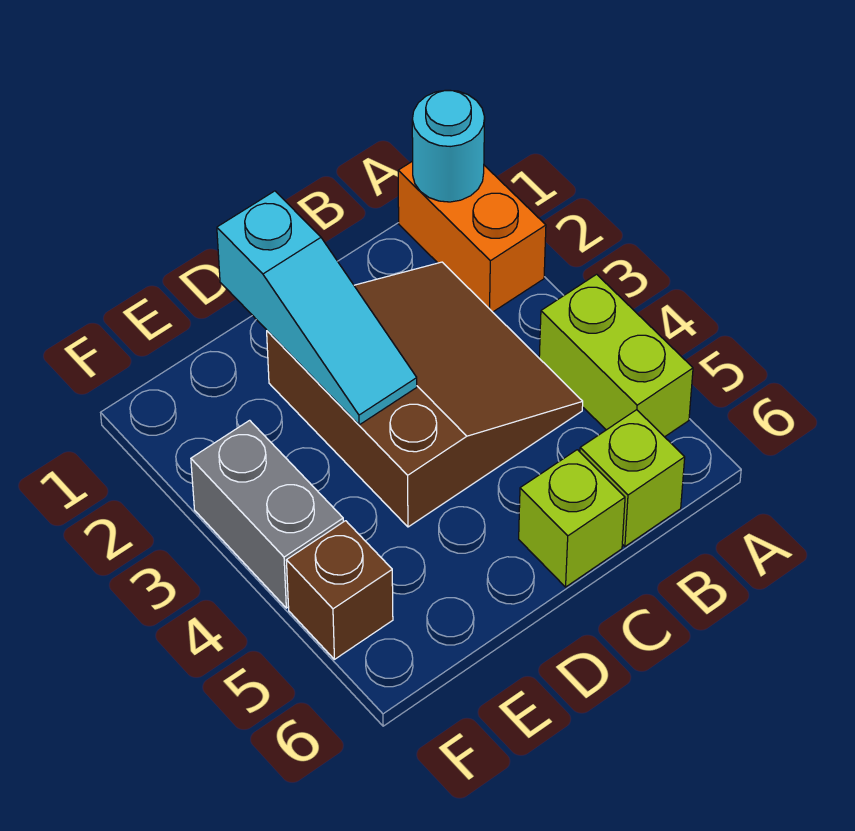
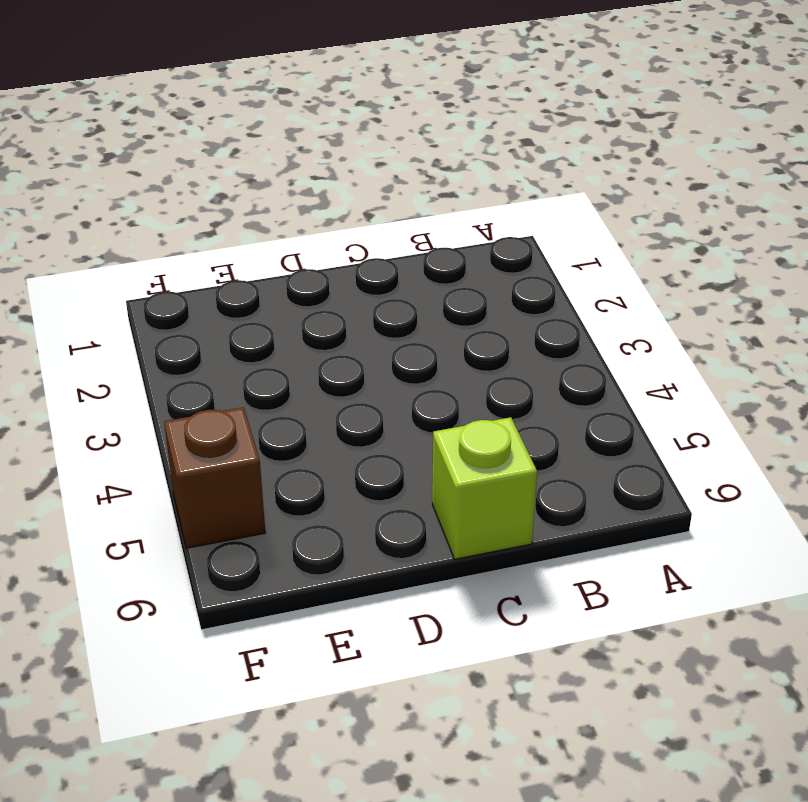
none -> orange 1x2 brick [398,161,546,312]
none -> lime 1x2 brick [539,274,693,437]

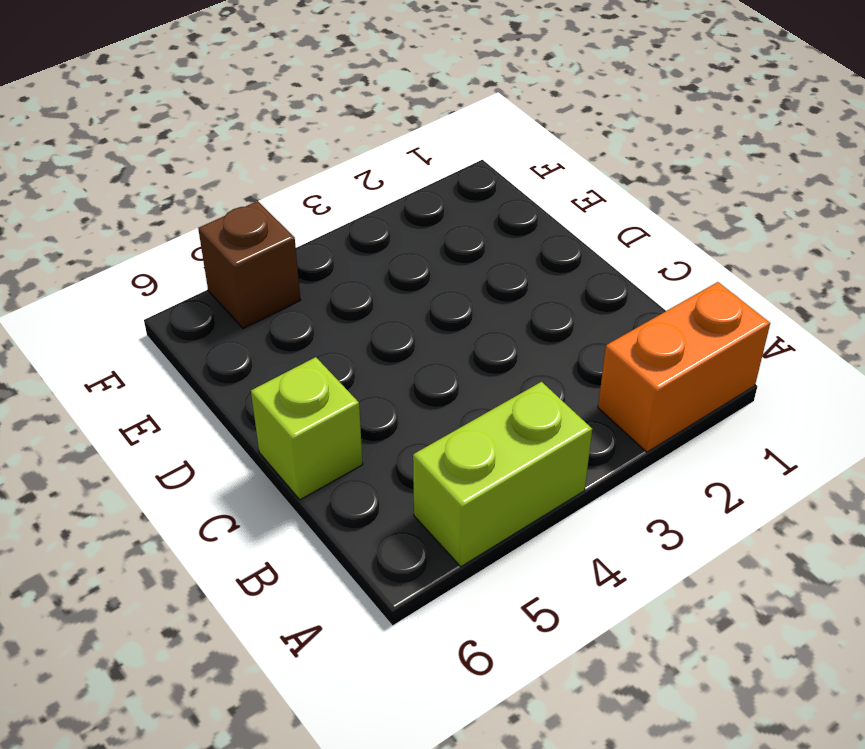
none -> brown 3x3 slope [267,262,583,527]
none -> lime 1x1 brick [580,410,685,546]

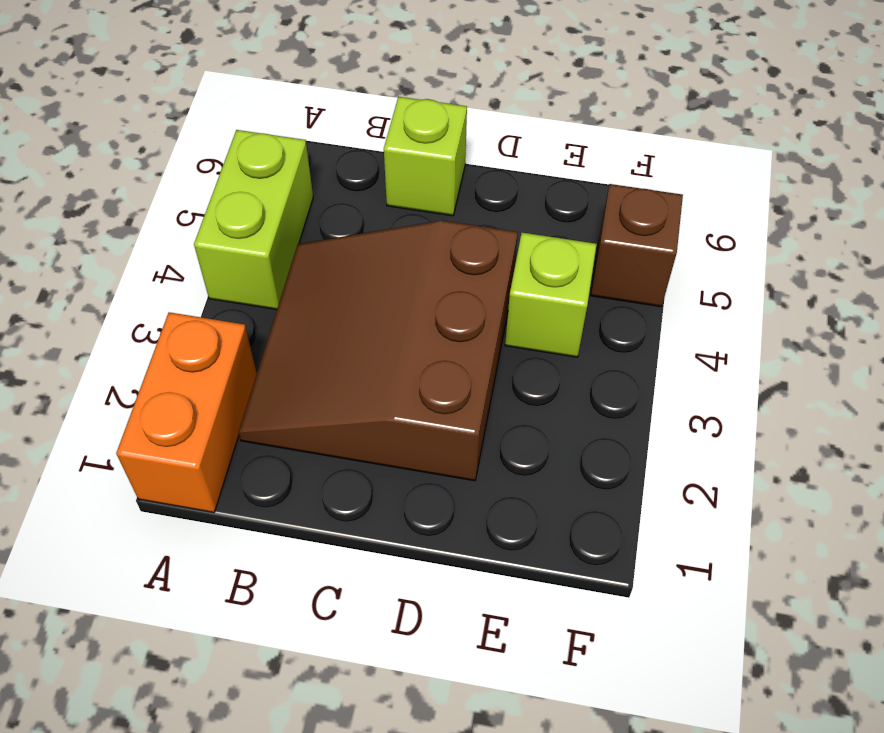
lime 1x1 brick [505,233,597,357] -> lime 1x1 brick moved to [580,410,685,546]
none -> grey 1x2 brick [191,420,343,608]
none -> cyan 1x1 round brick [412,90,485,202]

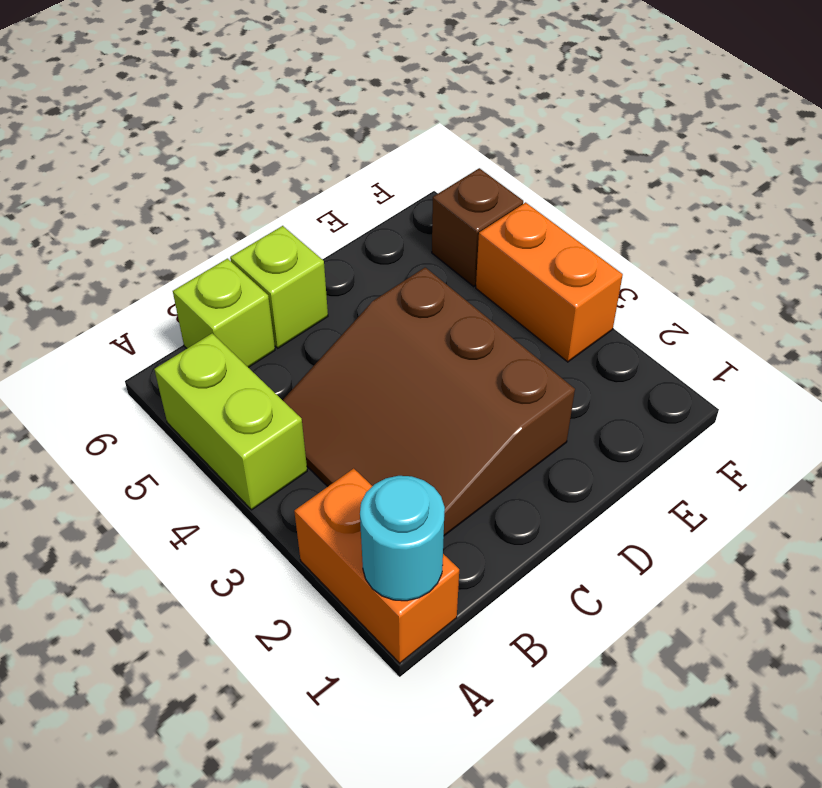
orange 1x2 brick [476,202,623,362] -> grey 1x2 brick [191,420,343,608]
none -> cyan 1x3 slope [217,191,417,425]

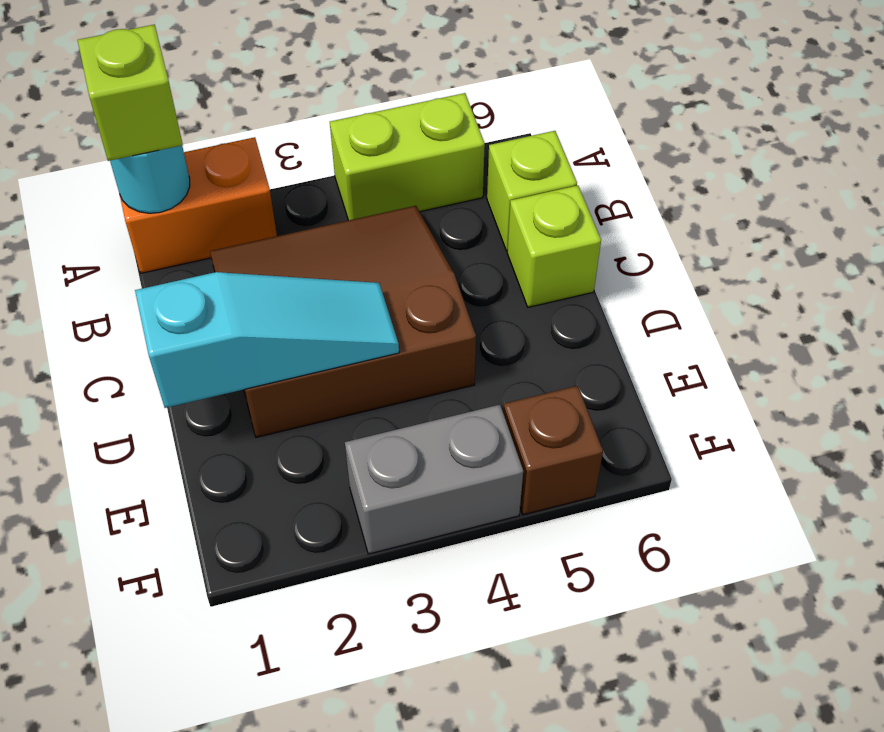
lime 1x1 brick [78,25,183,161] -> none

